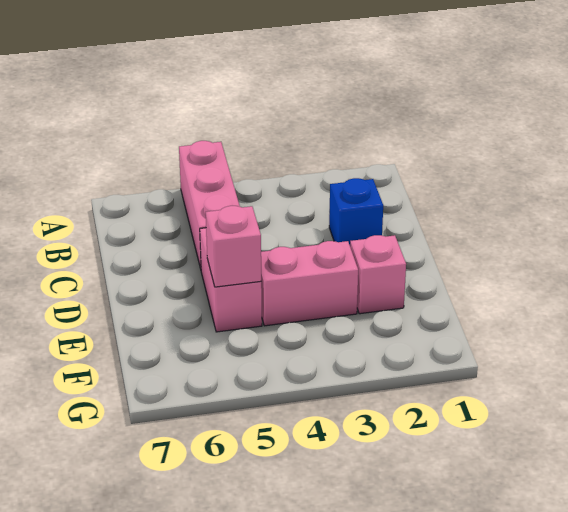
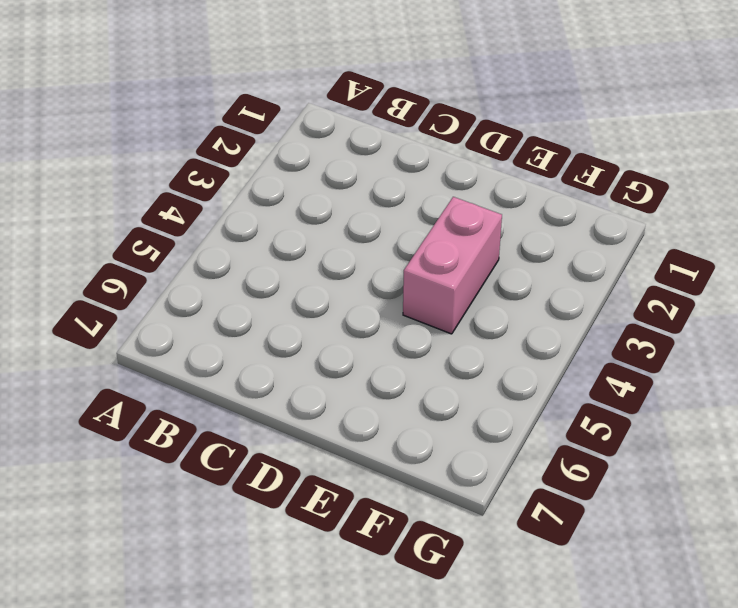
none -> pink 1x3 brick [179,141,240,269]
none -> blue 1x1 brick [329,178,383,245]

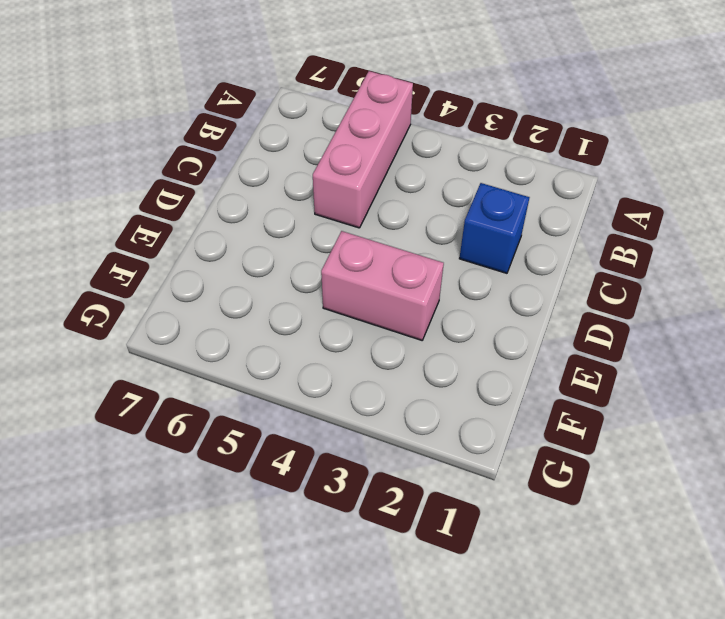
none -> pink 1x2 brick [200,228,262,332]
none -> pink 1x1 brick [350,235,406,314]

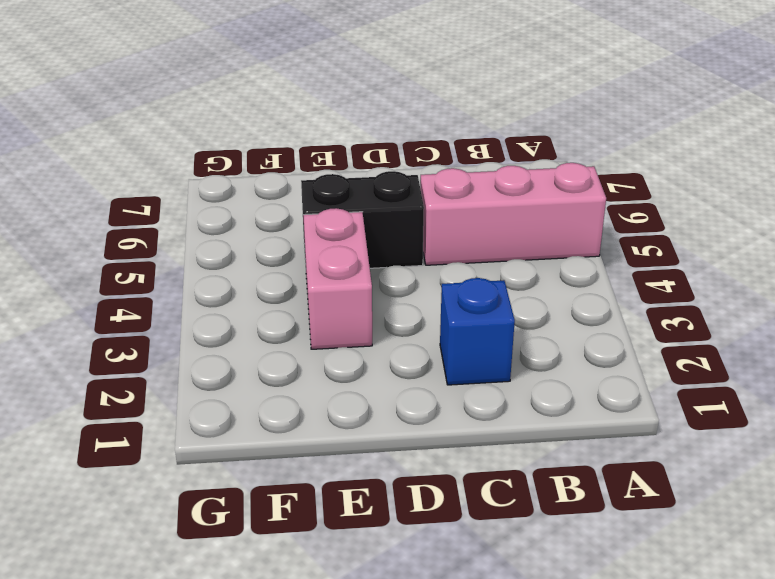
black 1x2 brick [301,171,424,268] -> pink 1x2 brick [200,228,262,332]
none -> pink 1x1 brick [350,235,406,314]
none -> pink 1x1 brick [206,206,261,287]

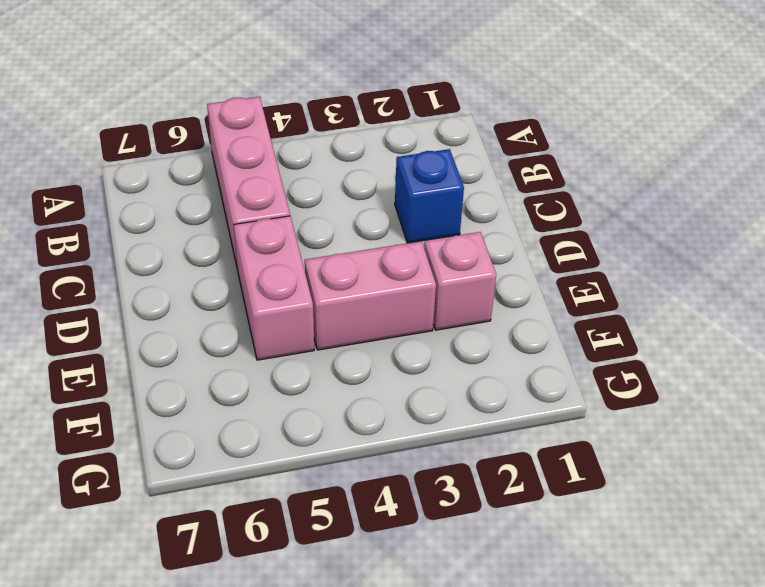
none -> pink 1x1 brick [206,206,261,287]

